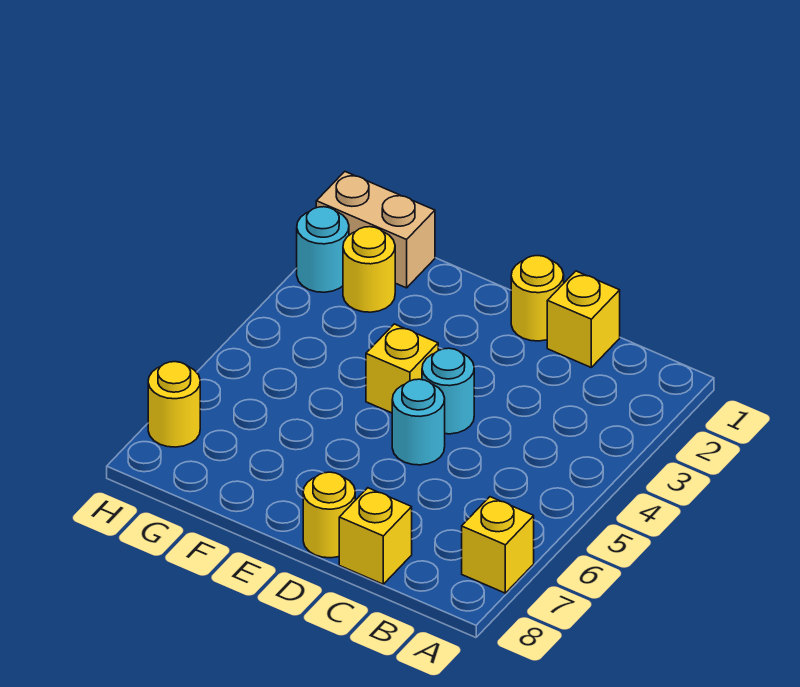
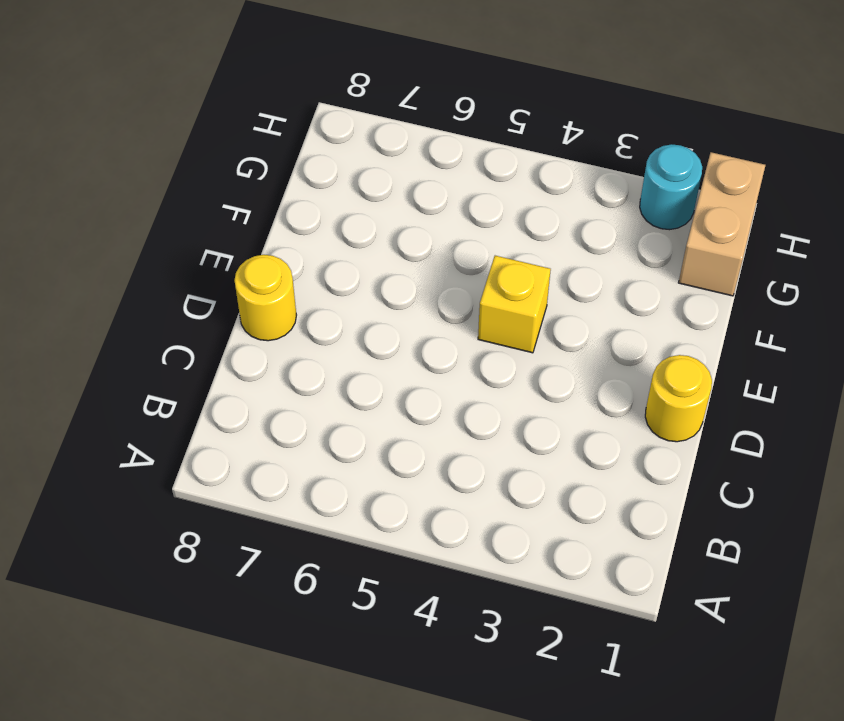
none -> yellow 1x1 brick [462,497,534,593]
none -> yellow 1x1 brick [547,271,620,367]
none -> yellow 1x1 brick [339,488,412,584]

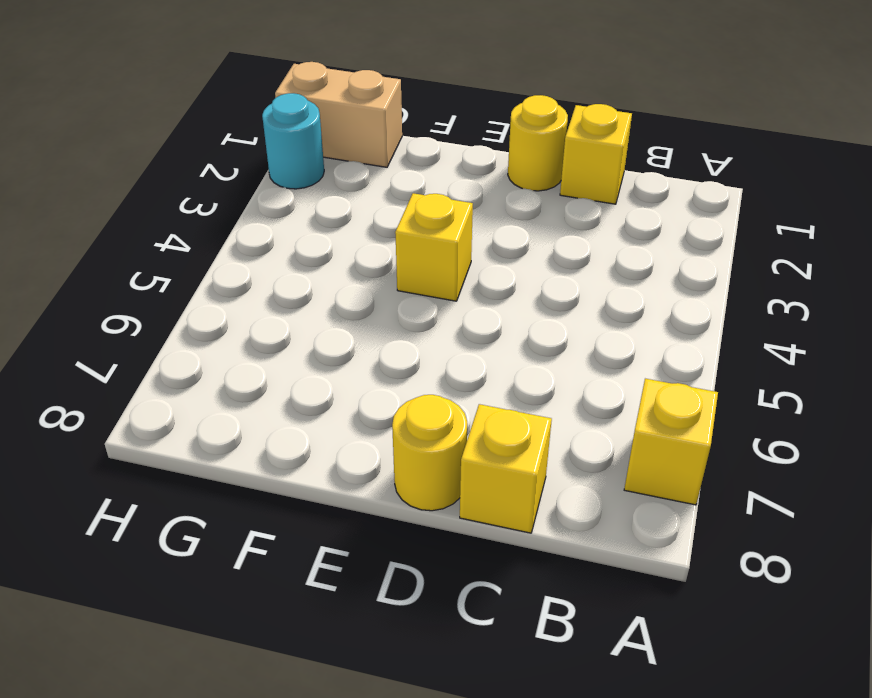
none -> cyan 1x1 round brick [422,348,474,434]
none -> cyan 1x1 round brick [392,379,445,465]
none -> yellow 1x1 round brick [343,227,395,312]

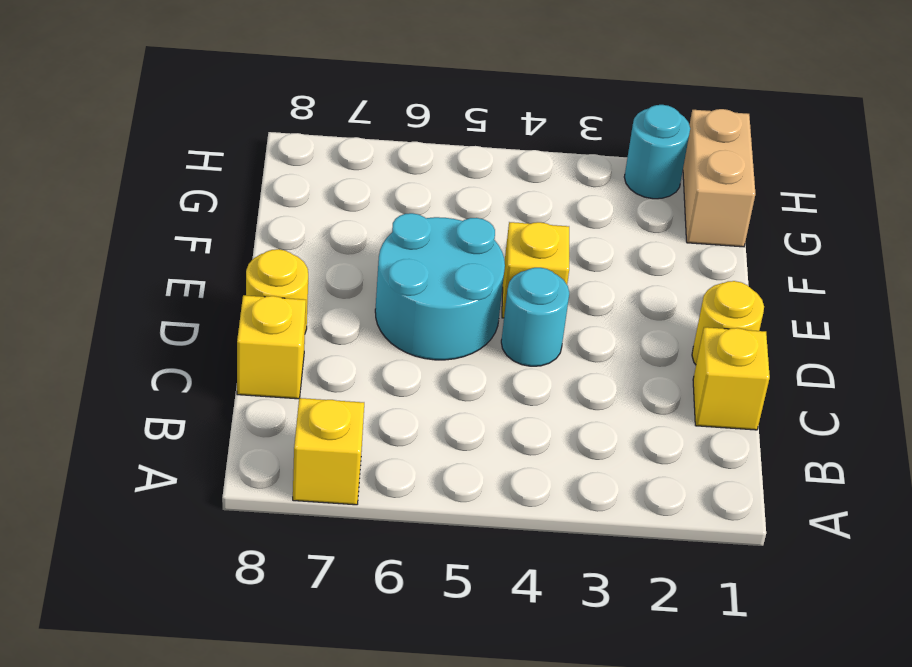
cyan 2x2 round brick [375,213,505,360] -> cyan 1x1 round brick [392,379,445,465]
none -> yellow 1x1 round brick [343,227,395,312]
none -> yellow 1x1 round brick [148,362,200,447]

